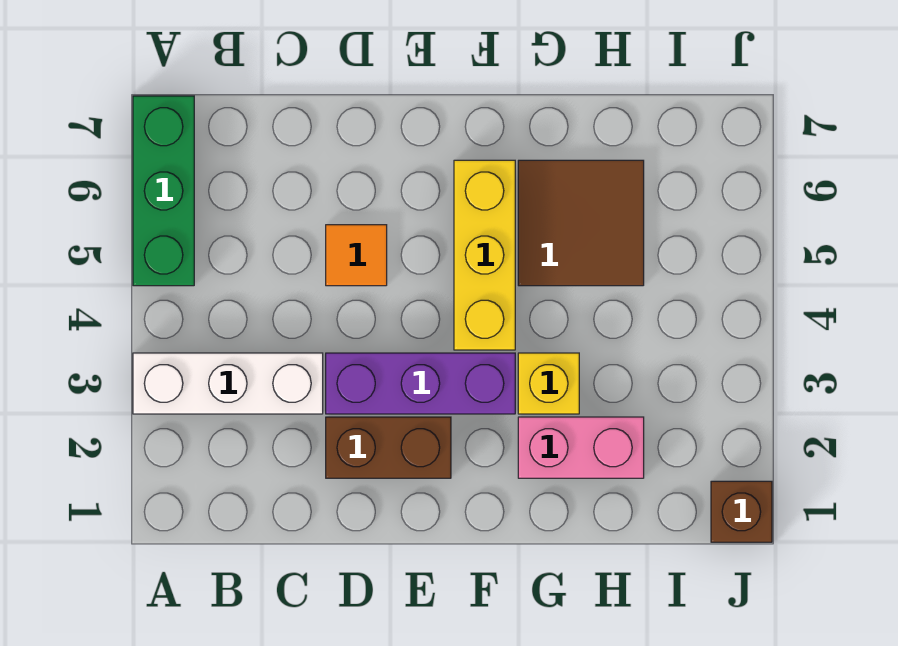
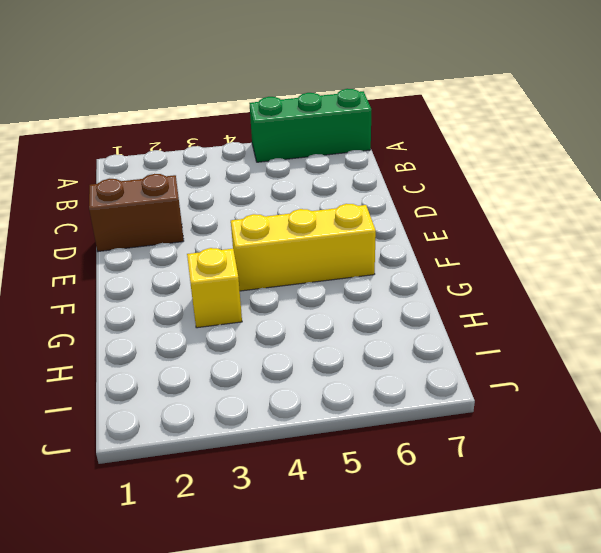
brown 1x2 brick [89,174,184,251] -> brown 1x2 brick turned to [326,417,451,478]
none -> white 1x3 brick [133,353,323,414]
none -> purple 1x3 brick [326,353,515,414]

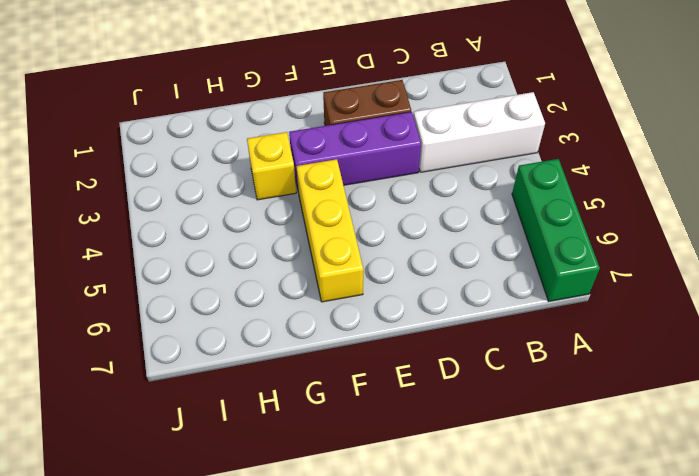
none -> orange 1x1 tile [326,225,387,286]
none -> pink 1x2 brick [518,417,644,478]

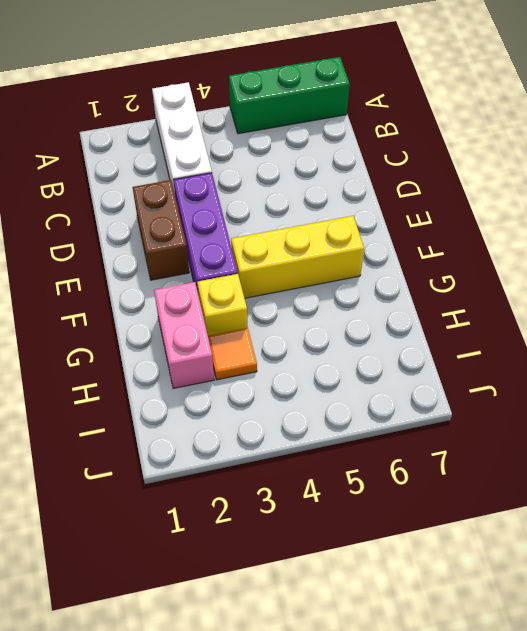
orange 1x1 tile [208,328,257,380] -> orange 1x1 tile moved to [326,225,387,286]
none -> brown 2x2 tile [518,160,644,286]
none -> brown 1x1 brick [711,481,772,542]

